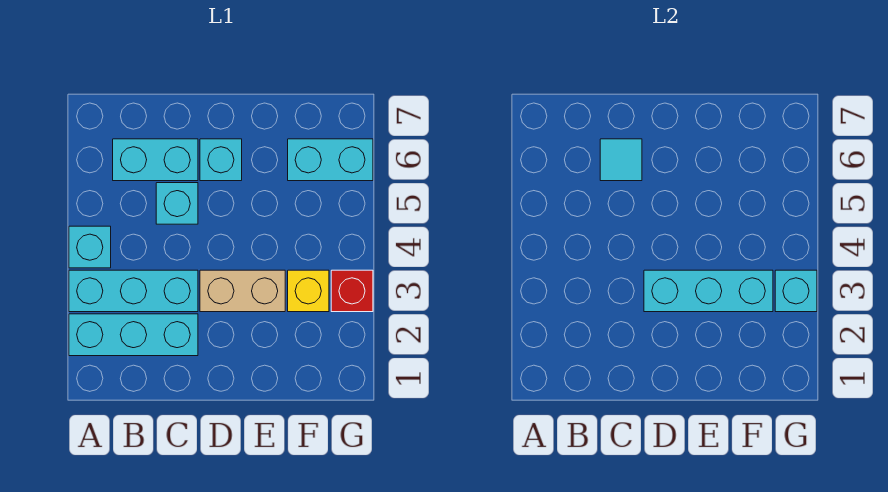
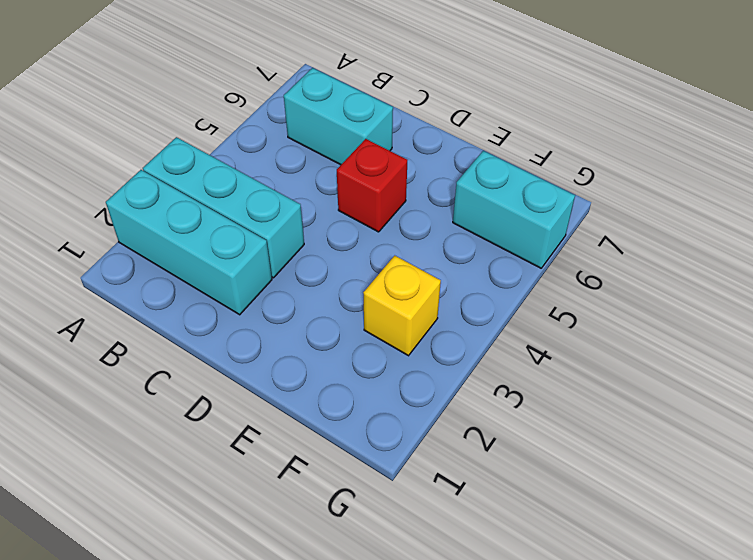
red 1x1 brick [337,139,407,232] -> red 1x1 brick moved to [331,270,373,312]
none -> cyan 1x1 brick [69,226,111,268]
none -> cyan 1x1 brick [156,183,198,224]
none -> tan 1x2 brick [200,270,285,312]

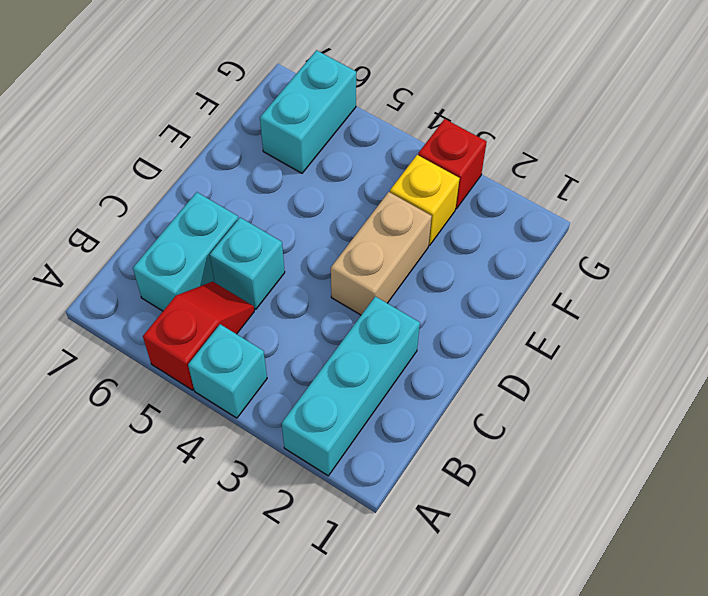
red 1x2 slope [143,282,254,390] -> none
none -> cyan 1x3 brick [69,270,198,312]
none -> cyan 1x1 brick [200,139,242,181]
none -> cyan 1x1 tile [600,139,642,181]

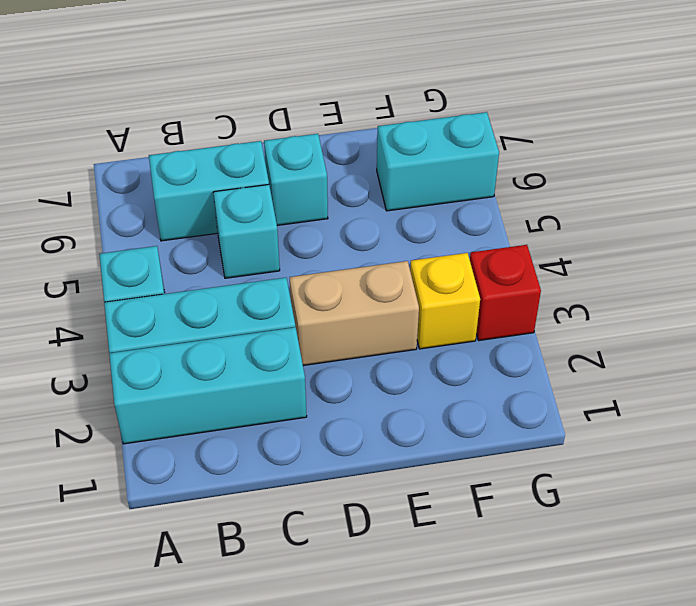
none -> cyan 1x1 tile [600,139,642,181]
none -> cyan 1x3 brick [644,270,773,312]
none -> cyan 1x1 brick [775,270,817,312]

